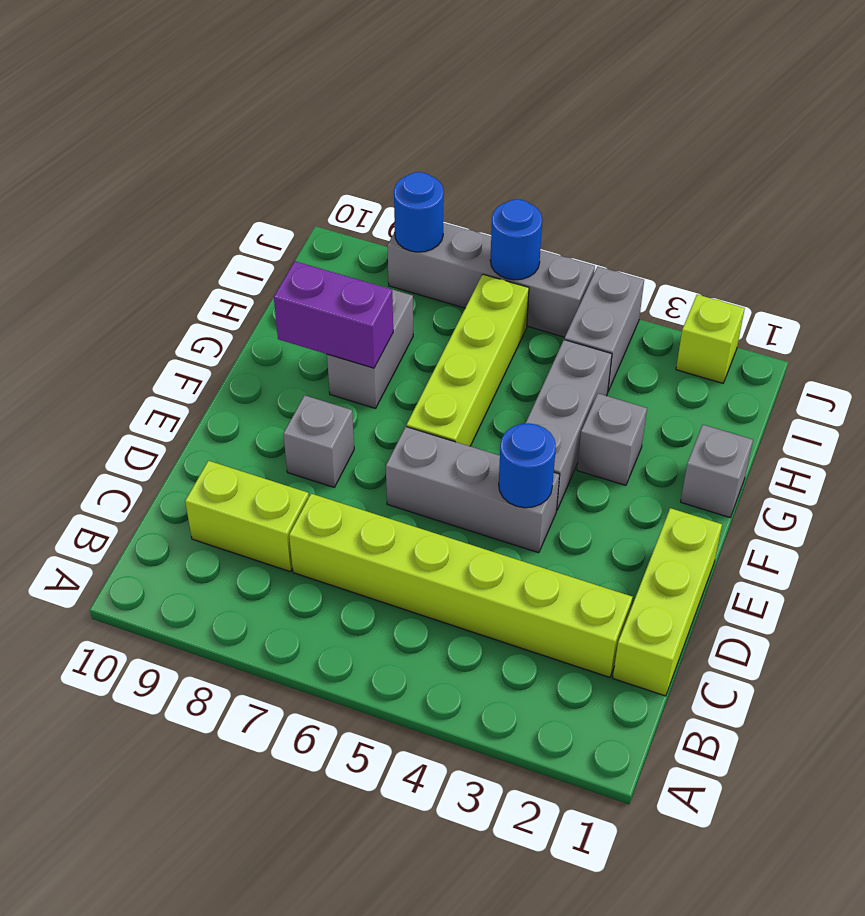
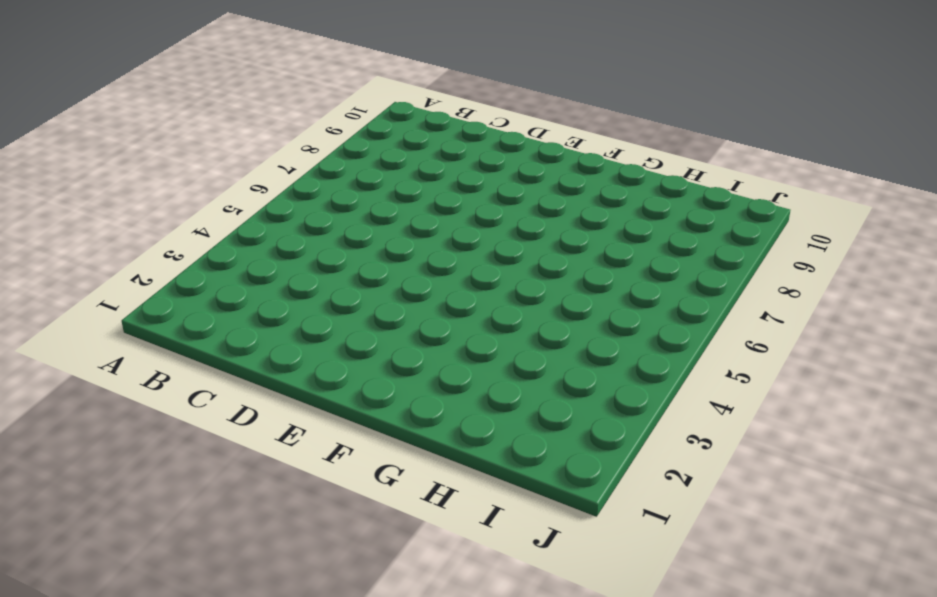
none -> lime 1x3 brick [613,508,722,696]
none -> lime 1x6 brick [289,494,633,677]
none -> lime 1x2 brick [185,461,309,572]

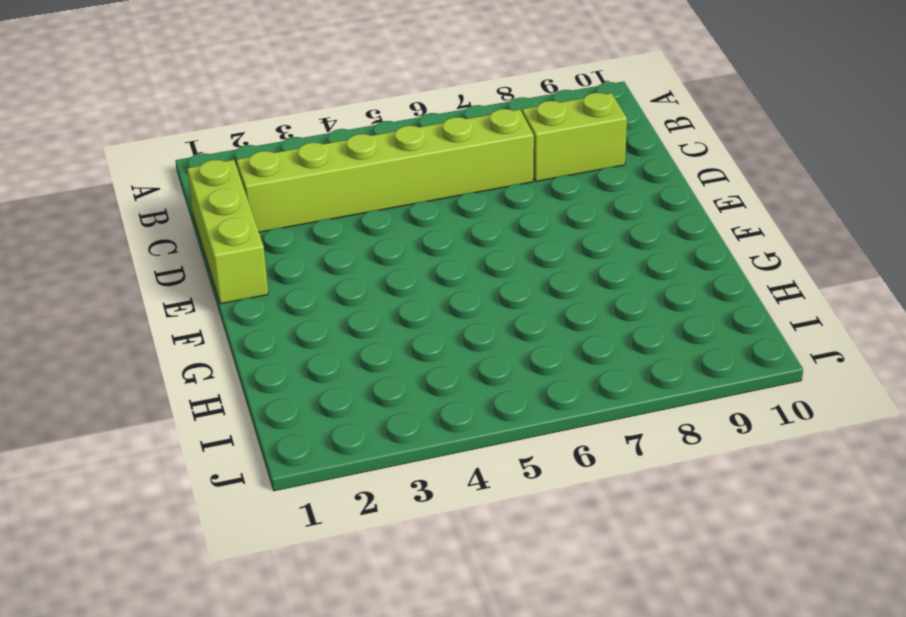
none -> grey 1x3 brick [386,427,560,553]
none -> grey 1x1 brick [283,395,354,487]
none -> grey 1x3 brick [525,340,612,511]

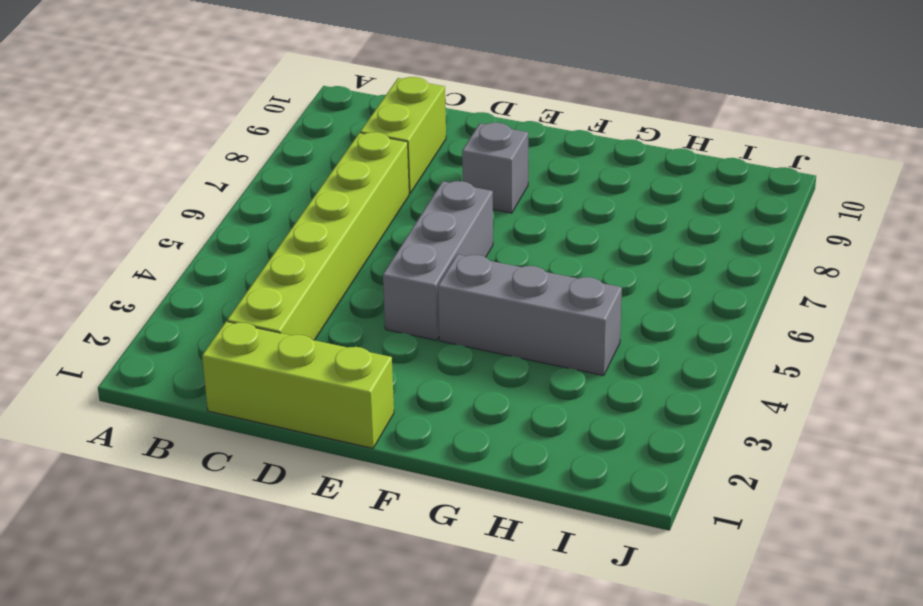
none -> lime 1x4 brick [407,274,529,446]
none -> grey 1x1 brick [681,425,753,517]
none -> grey 1x1 brick [577,394,647,485]

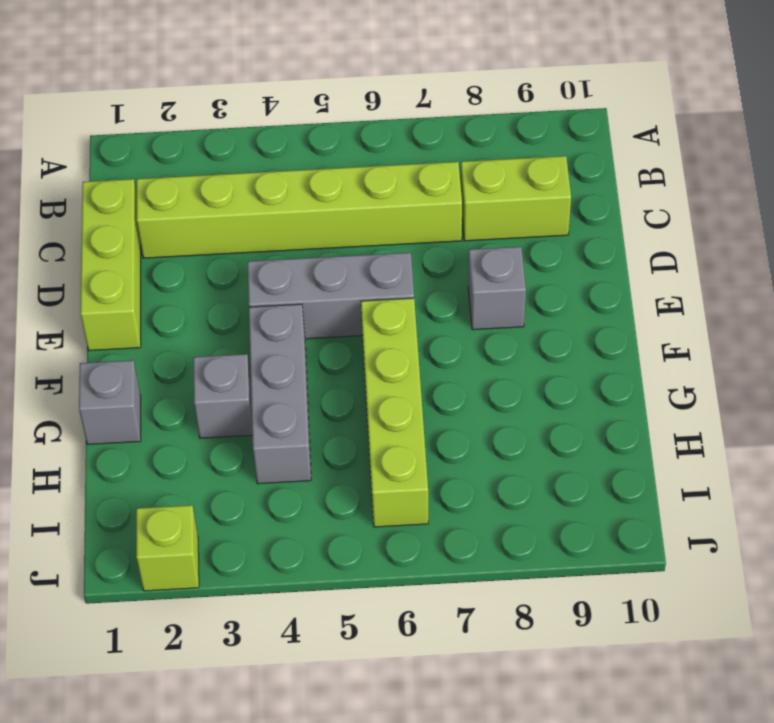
none -> grey 1x2 brick [327,290,413,408]
none -> grey 1x2 brick [565,266,644,391]
none -> grey 1x4 brick [387,223,595,337]

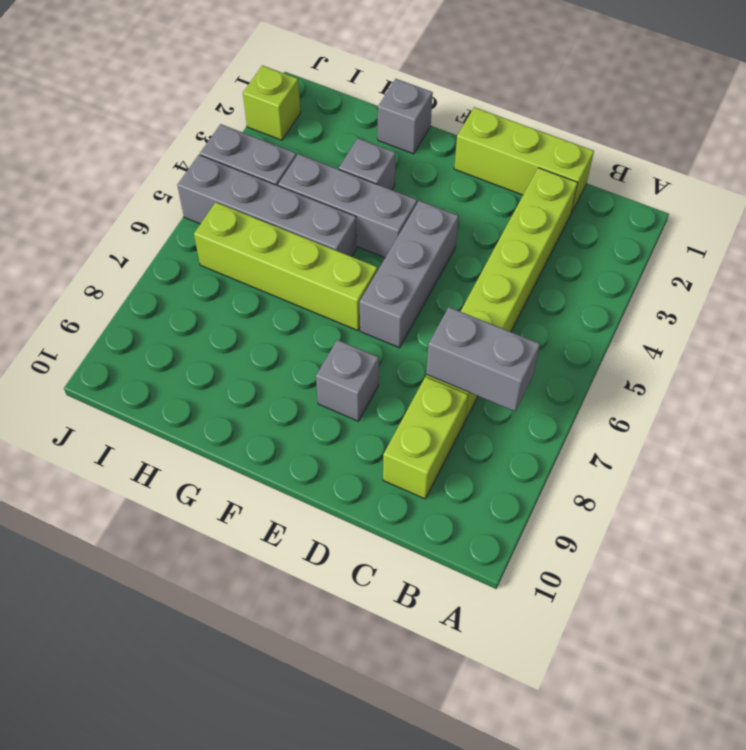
grey 1x2 brick [426,307,540,411] -> grey 1x2 brick moved to [327,290,413,408]
grey 1x4 brick [177,155,357,257] -> grey 1x4 brick turned to [387,223,595,337]
none -> blue 1x1 round brick [499,423,556,508]
none -> purple 1x2 brick [274,261,393,368]
none -> blue 1x1 round brick [490,199,542,280]

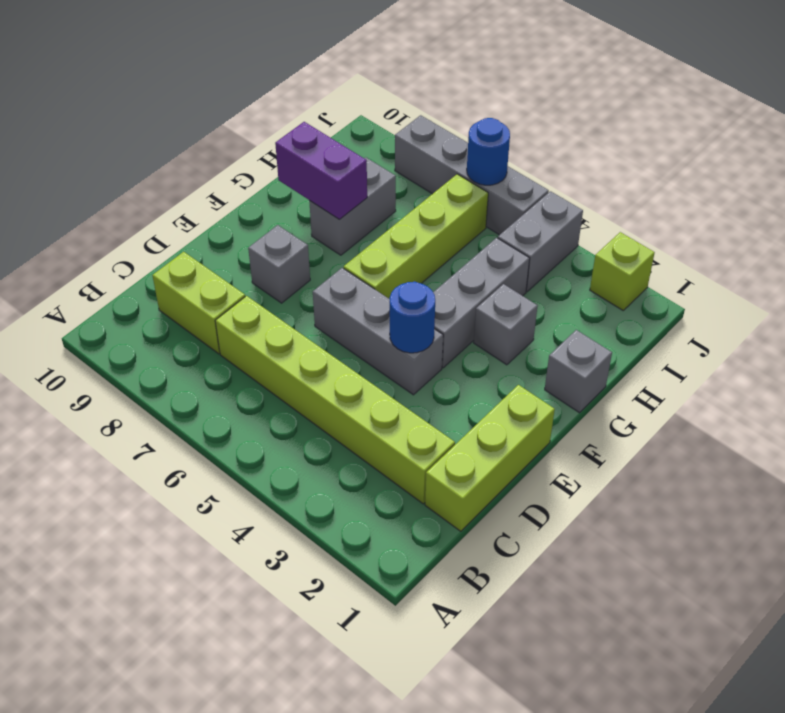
none -> blue 1x1 round brick [394,172,444,252]

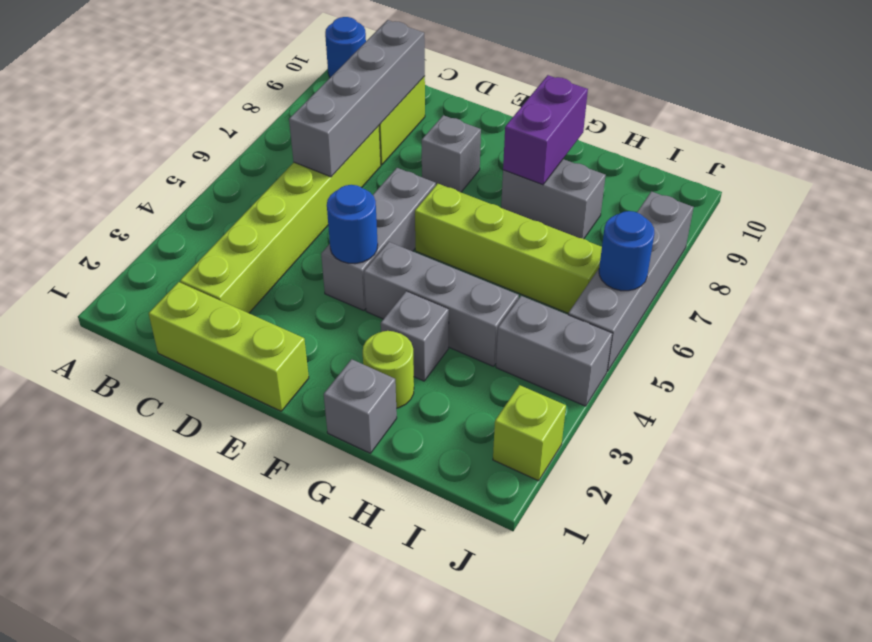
blue 1x1 round brick [325,17,366,77] -> blue 1x1 round brick moved to [394,172,444,252]
grey 1x4 brick [289,20,425,177] -> none
lime 1x1 round brick [363,331,414,408] -> none

